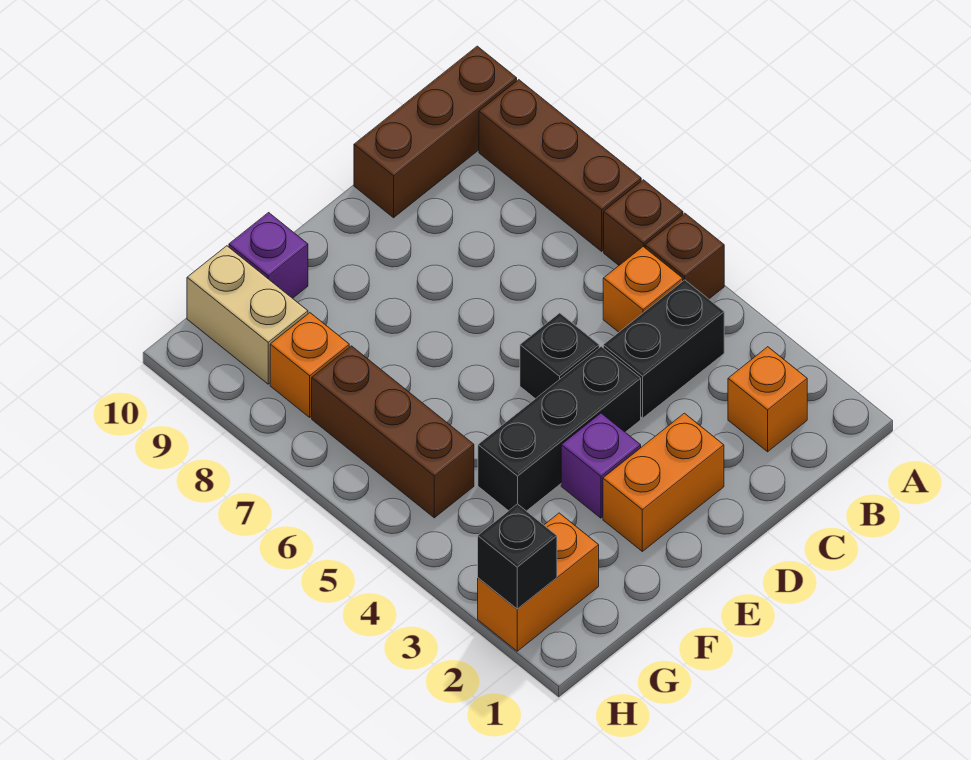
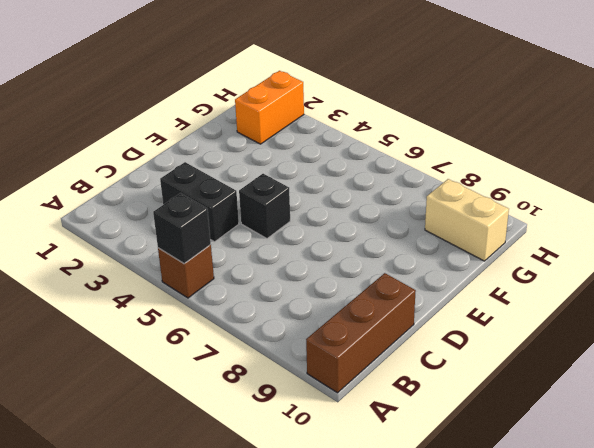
black 1x1 brick [153,193,211,263] -> black 1x1 brick moved to [478,504,557,609]
black 1x2 brick [160,162,239,242] -> black 1x2 brick turned to [603,280,724,418]
none -> brown 1x1 brick [604,180,683,265]
none -> brown 1x3 brick [479,80,641,251]
none -> orange 1x1 brick [728,347,807,452]

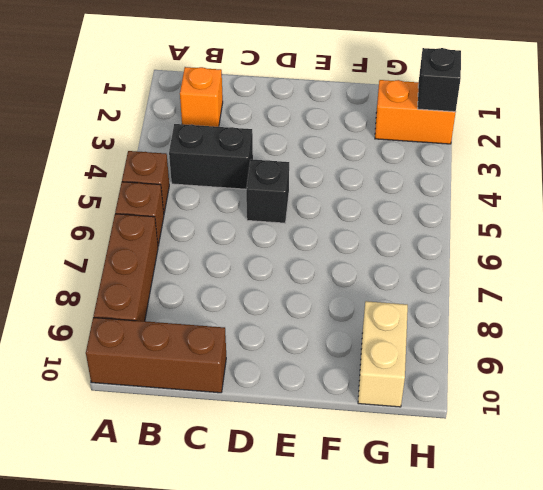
none -> orange 1x1 brick [603,247,683,332]
none -> orange 1x2 brick [603,413,724,551]
none -> black 1x3 brick [478,346,641,511]

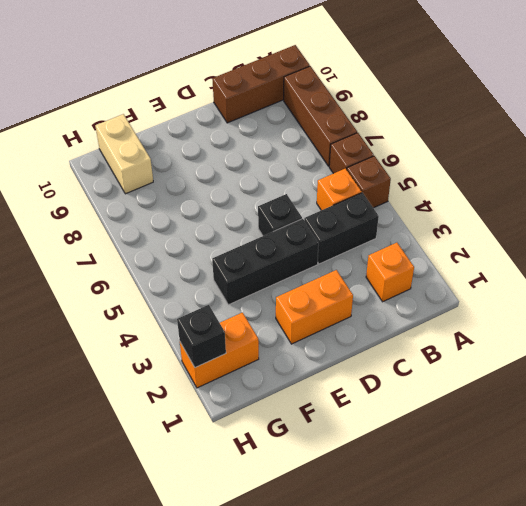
none -> purple 1x1 brick [561,413,641,518]
none -> purple 1x1 brick [229,213,308,298]
none -> brown 1x3 brick [312,346,474,518]

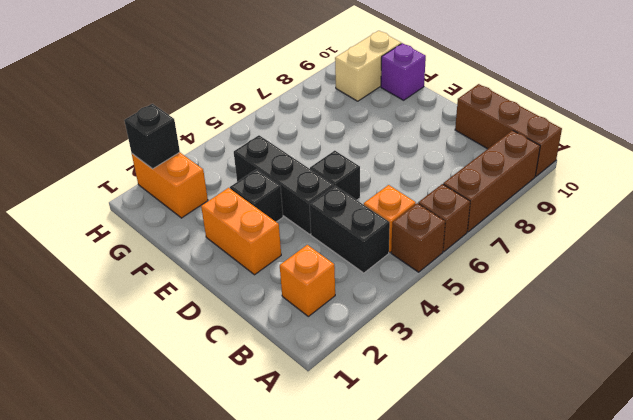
black 1x1 brick [230,169,283,222] -> purple 1x1 brick [561,413,641,518]
none -> brown 1x3 brick [312,346,474,518]
none -> orange 1x1 brick [270,313,349,417]

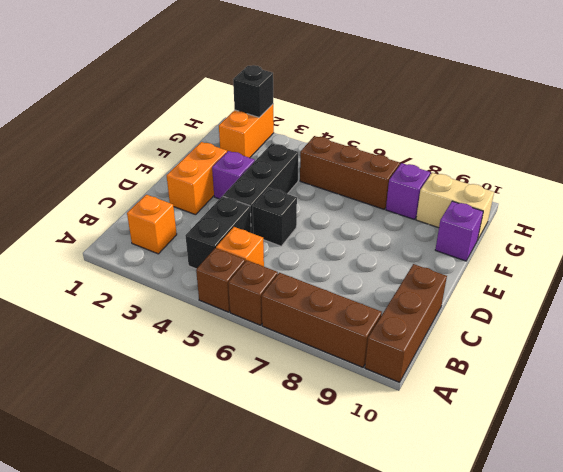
purple 1x1 brick [386,163,430,220] -> orange 1x1 brick [270,313,349,417]

